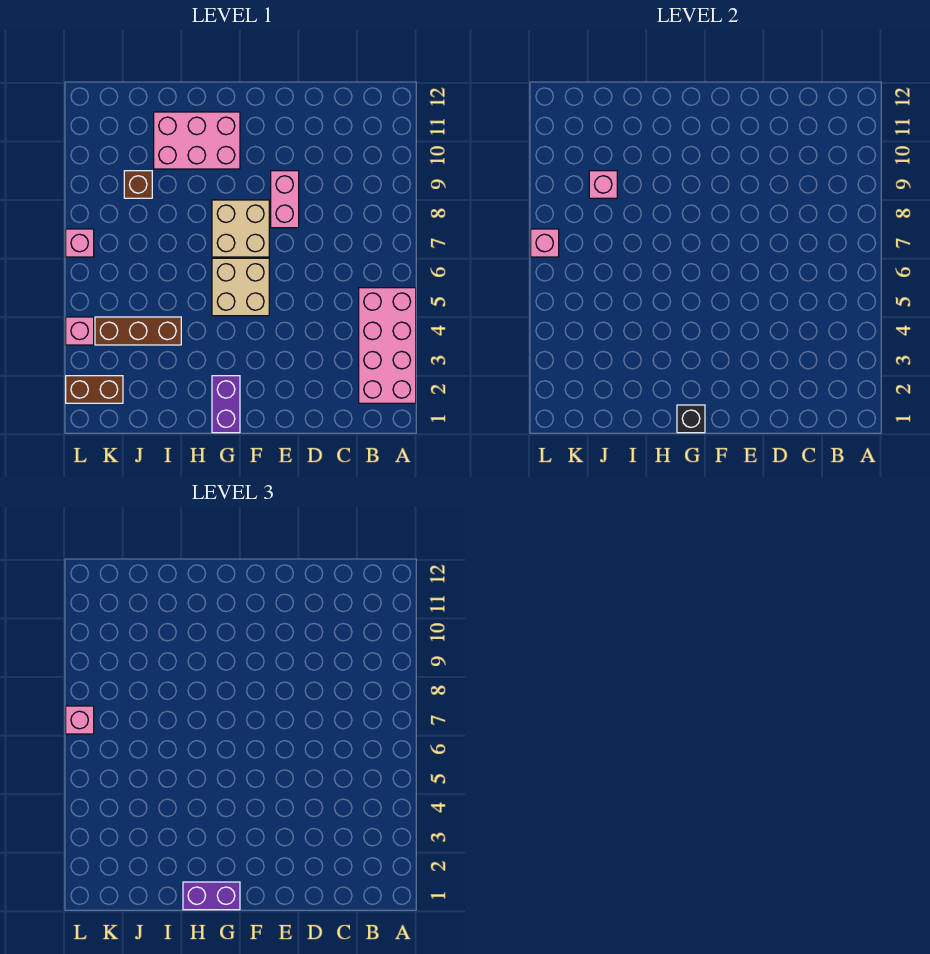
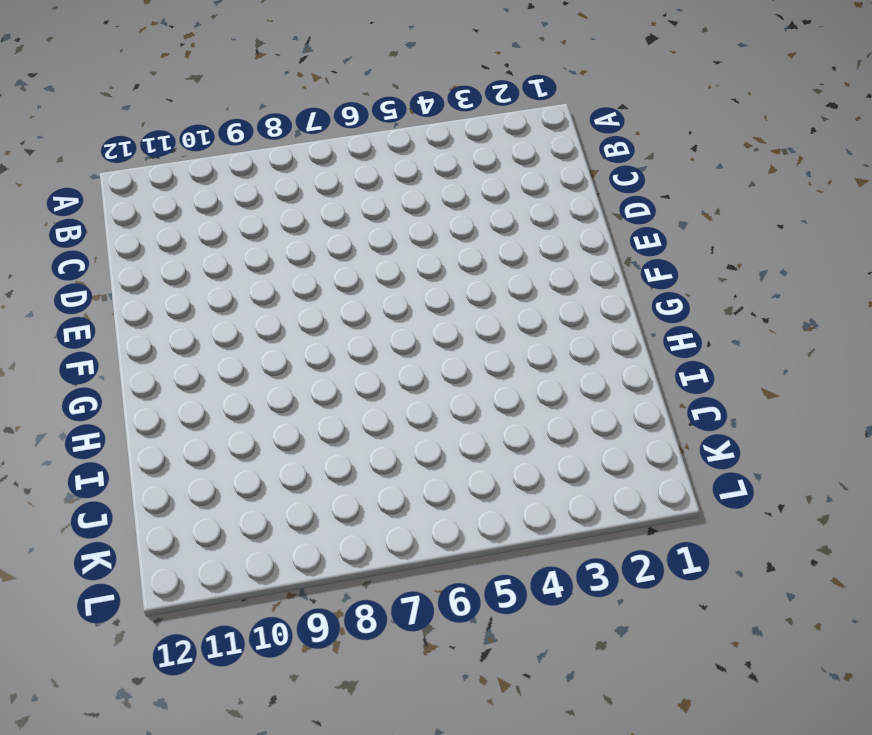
none -> pink 2x4 brick [359,288,416,403]
none -> pink 1x2 brick [271,171,299,228]
none -> tan 2x2 brick [212,258,269,316]

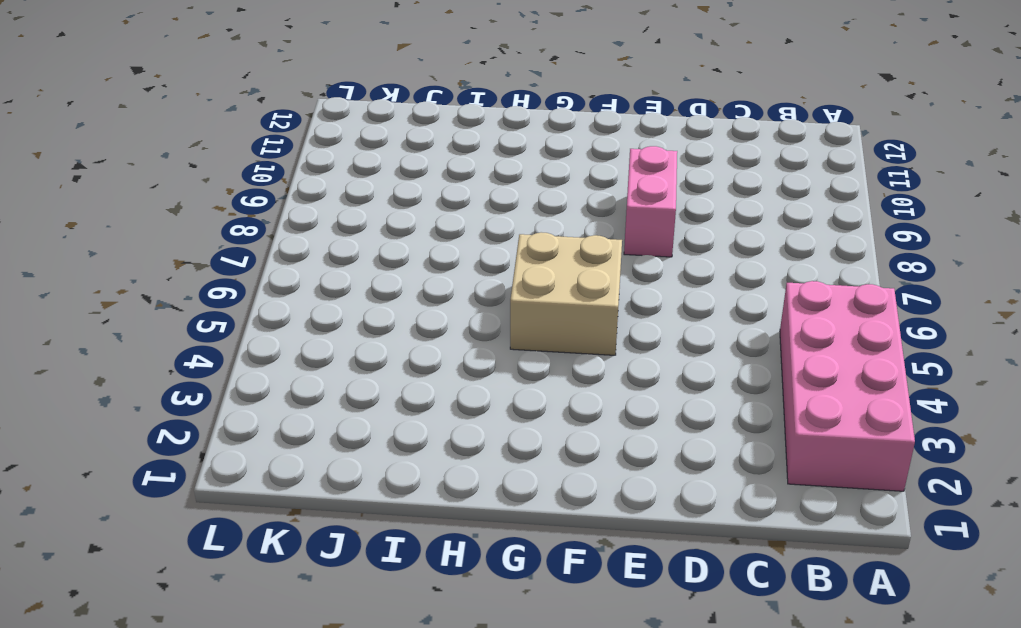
none -> tan 2x2 brick [212,200,269,257]
none -> purple 1x2 brick [212,376,240,433]
none -> pink 2x3 brick [154,112,240,169]

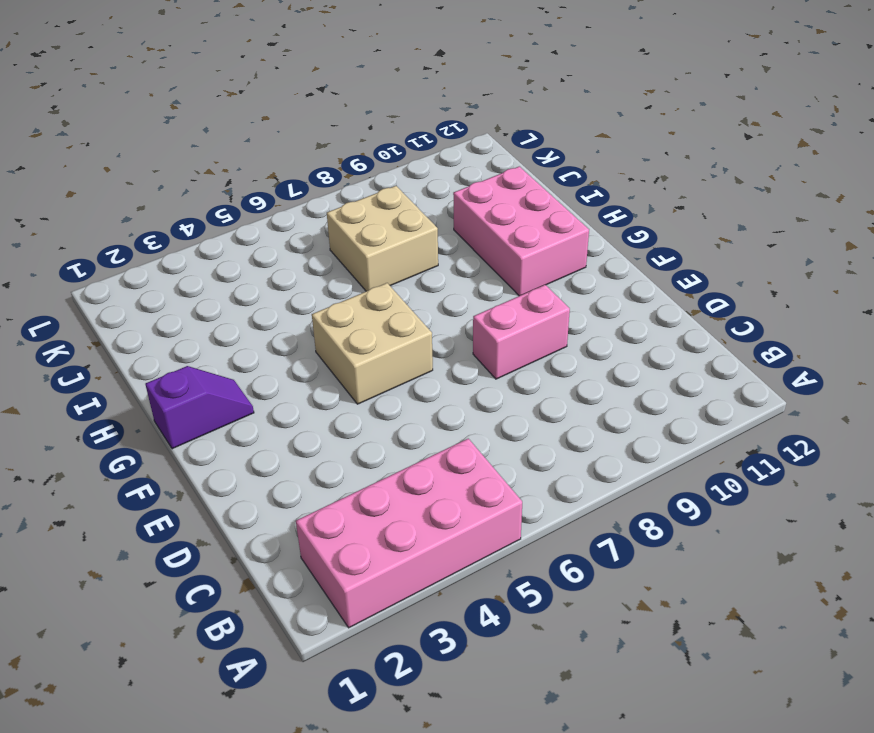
purple 1x2 slope [145,366,254,449] -> purple 1x2 brick [212,376,240,433]
tan 2x2 brick [327,186,438,291] -> tan 2x2 brick moved to [212,200,269,257]
none -> brown 1x3 brick [95,317,181,345]
none -> brown 1x1 brick [124,171,152,198]
none -> brown 1x2 brick [66,376,123,403]

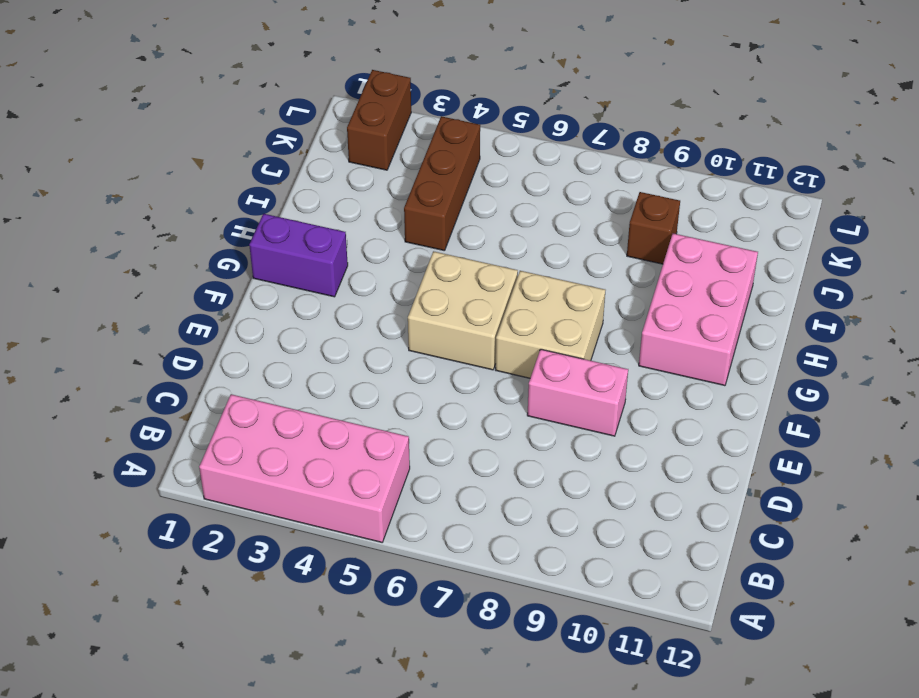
none -> pink 1x1 brick [66,317,94,345]
none -> pink 1x1 brick [66,229,94,257]
none -> black 1x1 brick [677,405,705,433]

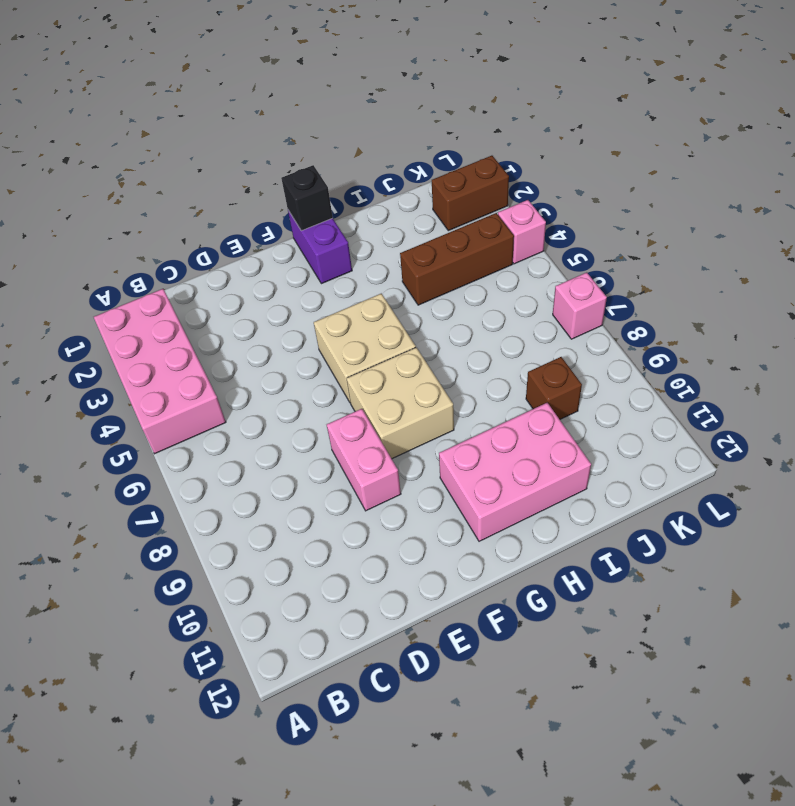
none -> pink 1x1 brick [589,171,617,198]
none -> pink 1x1 brick [531,229,559,257]
none -> purple 1x2 brick [183,882,240,910]

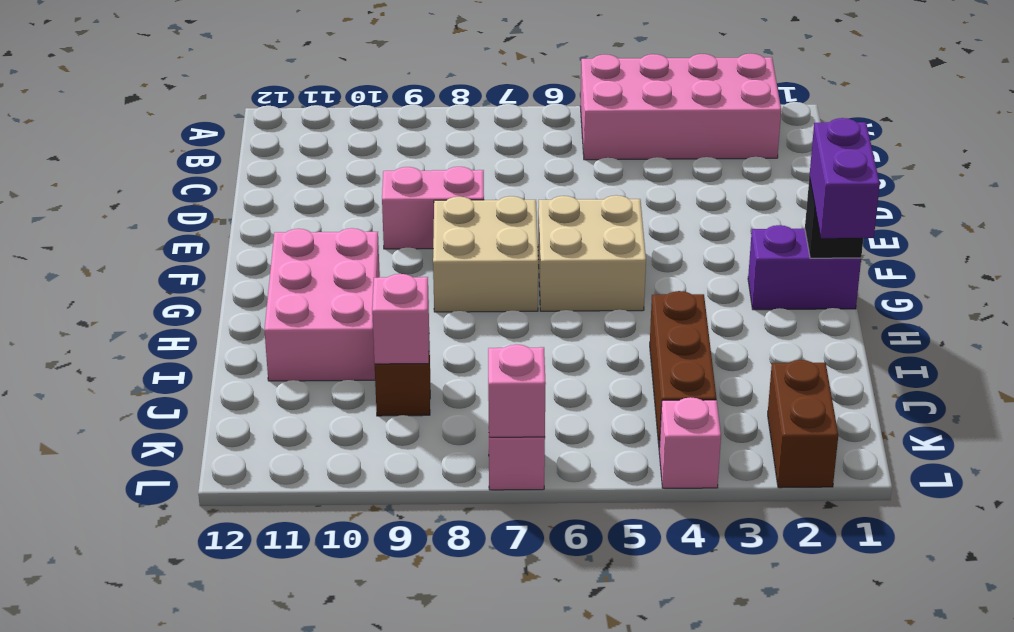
none -> pink 1x1 brick [66,706,94,734]

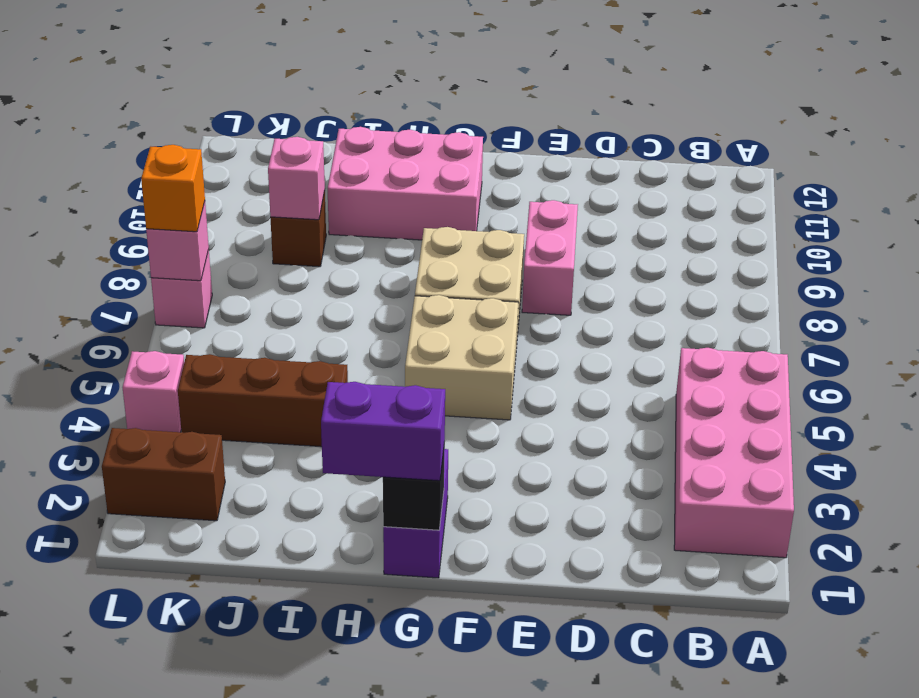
orange 1x1 brick [141,145,205,232] -> pink 1x1 brick [66,706,94,734]

